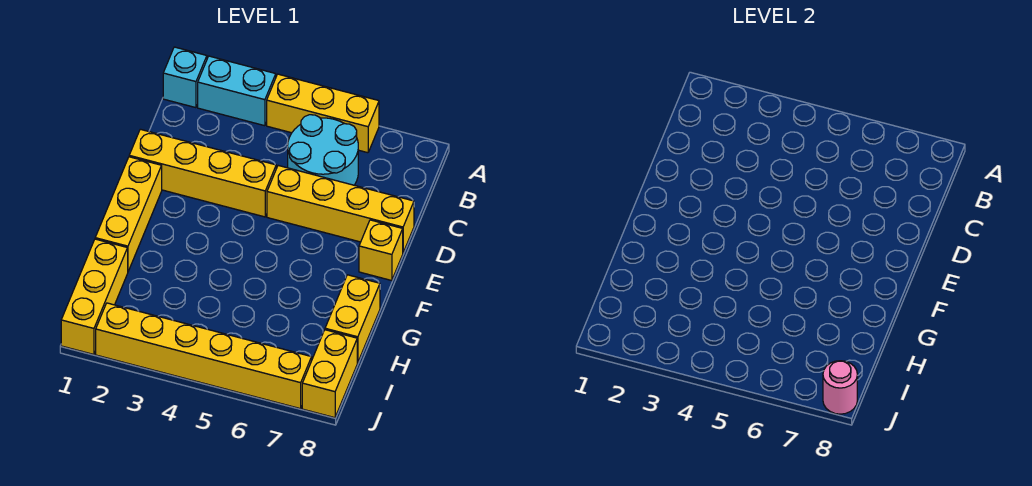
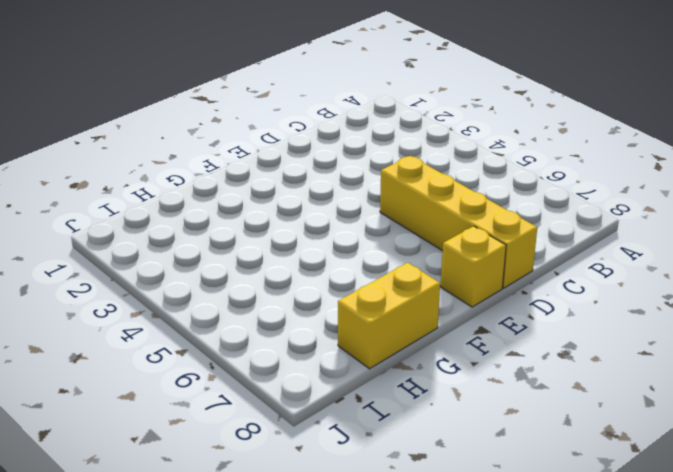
none -> cyan 1x1 brick [163,47,207,108]
none -> cyan 1x2 brick [198,56,276,126]
none -> yellow 1x3 brick [267,74,379,153]

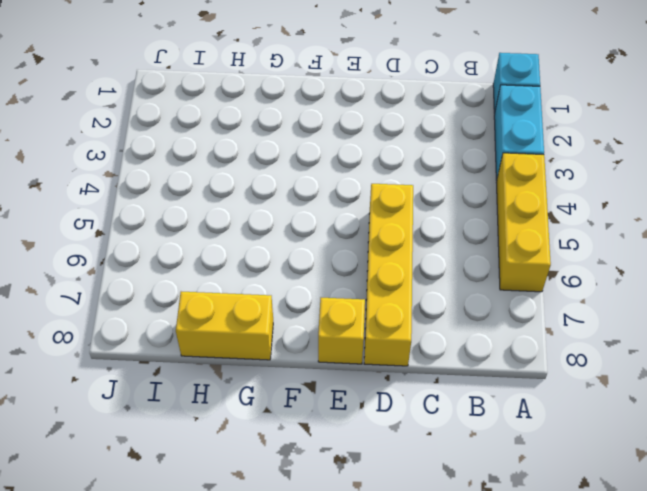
none -> cyan 2x2 round brick [288,115,358,185]
none -> yellow 1x4 brick [129,129,276,217]
none -> yellow 1x3 brick [95,157,162,271]

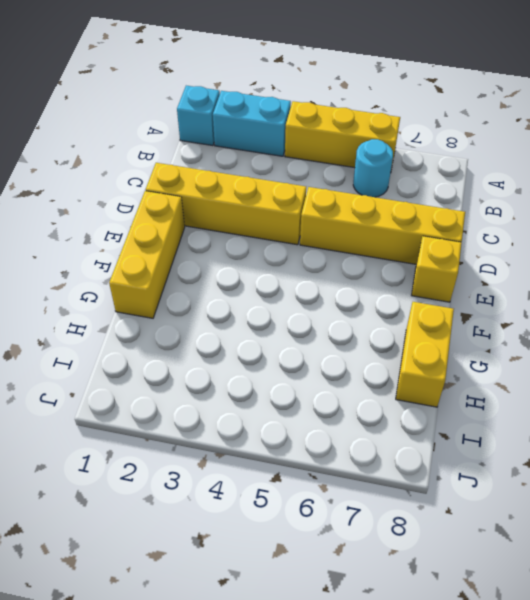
cyan 1x1 round brick [353,139,393,197] -> cyan 2x2 round brick [288,115,358,185]
none -> yellow 1x3 brick [61,239,128,354]
none -> yellow 1x2 brick [302,330,357,418]
none -> yellow 1x6 brick [96,303,312,409]

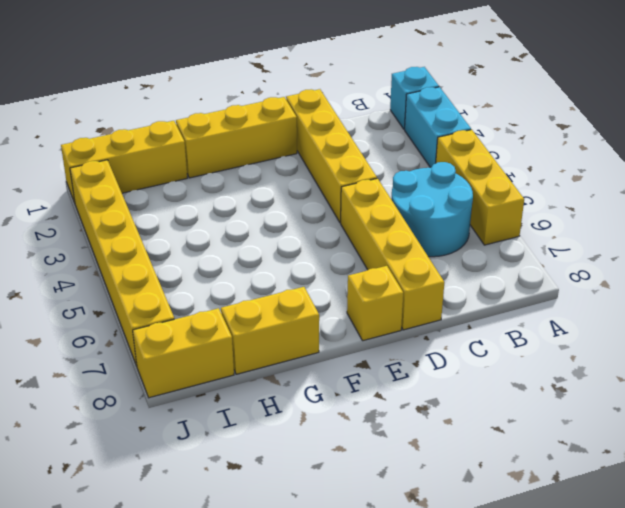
none -> pink 1x1 round brick [823,361,857,414]

